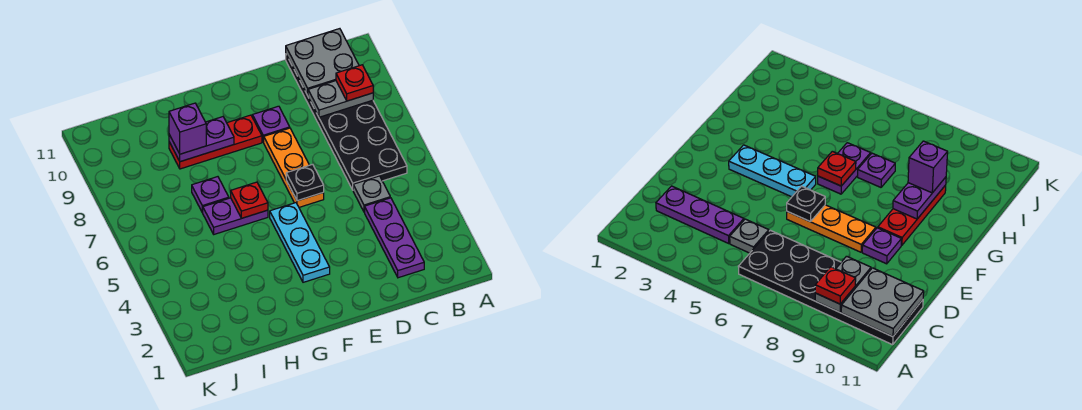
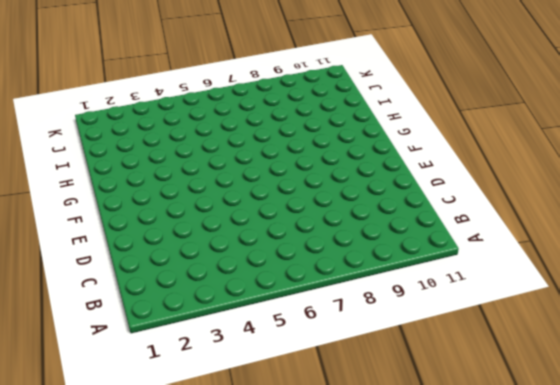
none -> black 2x6 plate [286,55,407,190]
none -> purple 1x3 plate [365,198,424,278]
none -> grey 1x1 plate [353,176,390,212]

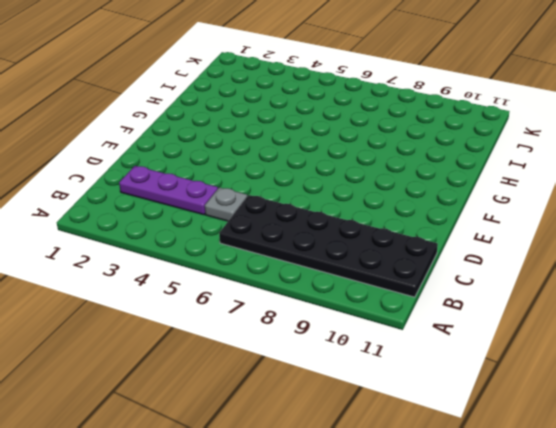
none -> orange 1x3 plate [264,128,324,207]
none -> purple 1x1 plate [252,106,290,142]
none -> cyan 1x3 plate [270,203,330,282]

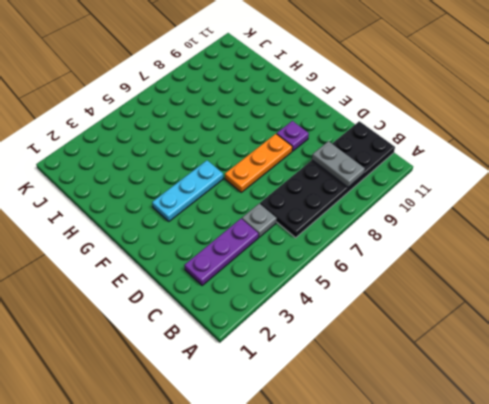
none -> red 1x3 plate [169,115,262,169]
none -> purple 1x2 plate [202,198,268,234]
none -> purple 1x1 plate [192,177,229,212]

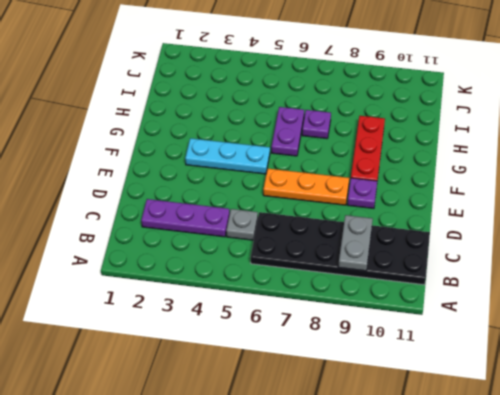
none -> grey 2x2 plate [286,29,359,95]
none -> black 1x1 plate [286,164,324,201]
none -> red 1x1 plate [231,182,268,218]

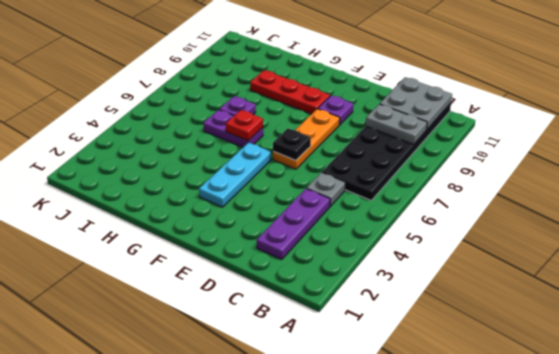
none -> purple 1x2 plate [169,117,234,162]
none -> red 1x1 plate [336,65,373,101]
none -> purple 1x1 brick [169,103,206,154]

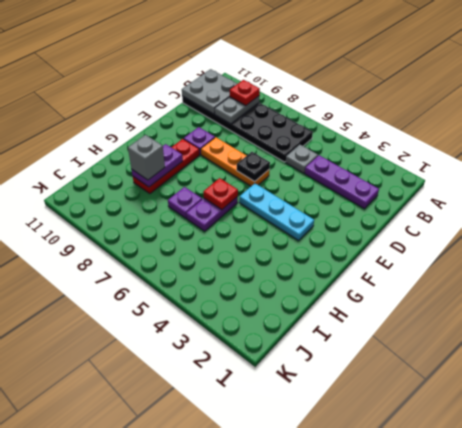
grey 1x1 brick [128,135,165,180] -> purple 1x1 brick [169,103,206,154]

